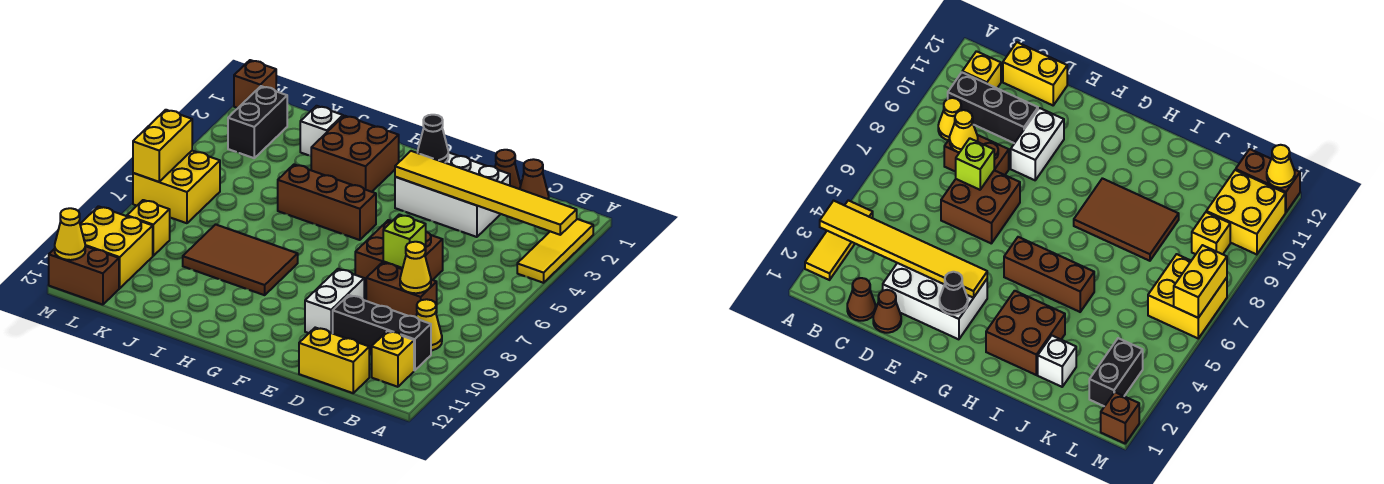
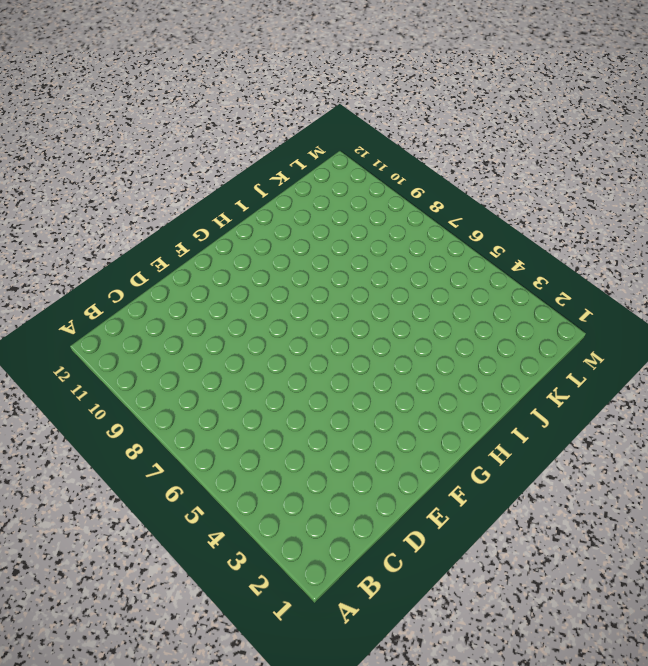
none -> yellow 1x3 tile [517,219,593,283]
none -> yellow 1x1 cone [416,299,442,350]
none -> black 1x3 brick [333,295,431,371]

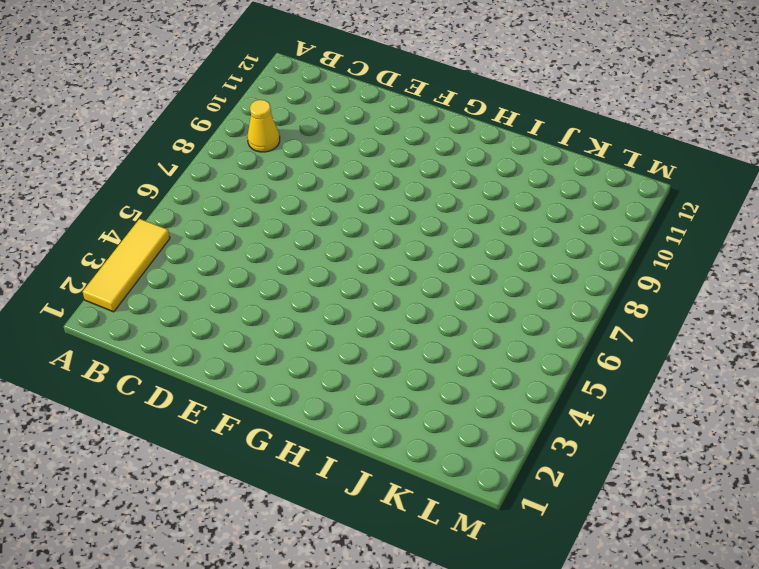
none -> black 1x3 brick [333,295,431,371]
none -> yellow 1x1 brick [372,331,414,387]
none -> brown 1x1 cone [520,159,549,199]

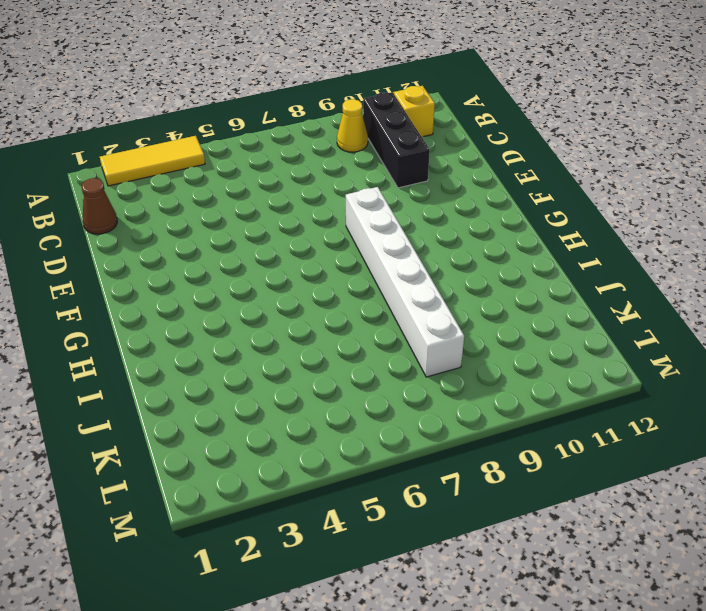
white 1x6 brick [346,187,464,377] -> brown 2x3 tile [183,224,298,295]
none -> brown 1x2 brick [366,262,437,317]
none -> yellow 1x2 brick [299,328,369,393]
none -> brown 1x1 cone [495,150,521,189]

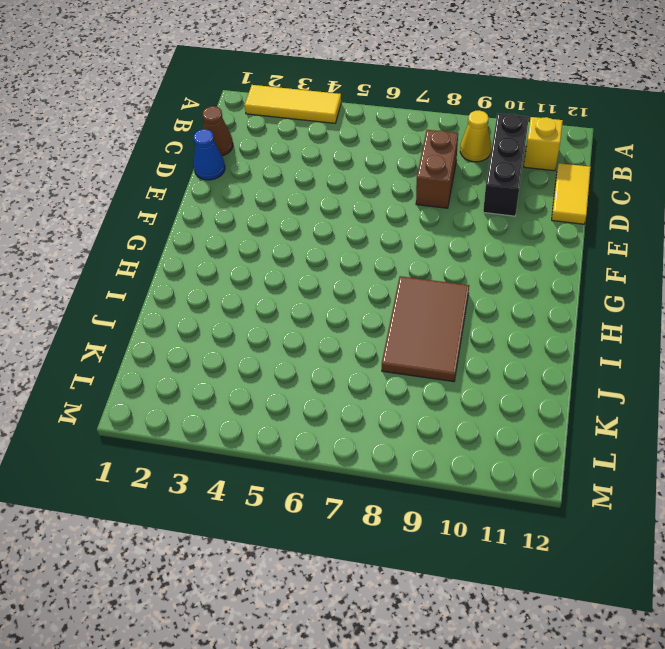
yellow 1x2 tile [552,163,591,224] -> yellow 1x2 brick [299,328,369,393]
blue 1x1 cone [194,129,225,180] -> brown 1x1 cone [495,150,521,189]
none -> white 2x3 brick [395,152,510,237]
none -> brown 2x2 brick [355,220,443,286]
none -> white 1x2 brick [305,269,364,333]

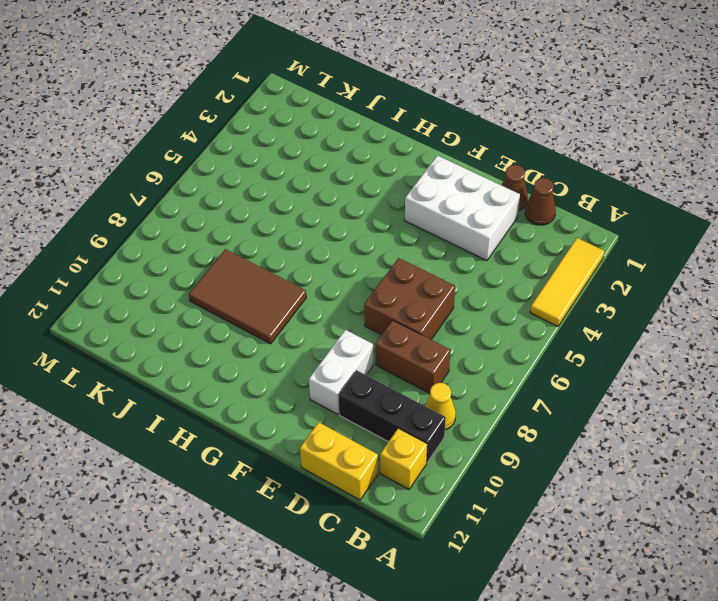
none -> brown 1x3 brick [278,165,376,240]
none -> brown 2x2 brick [311,116,399,192]
none -> white 1x1 brick [300,106,343,156]

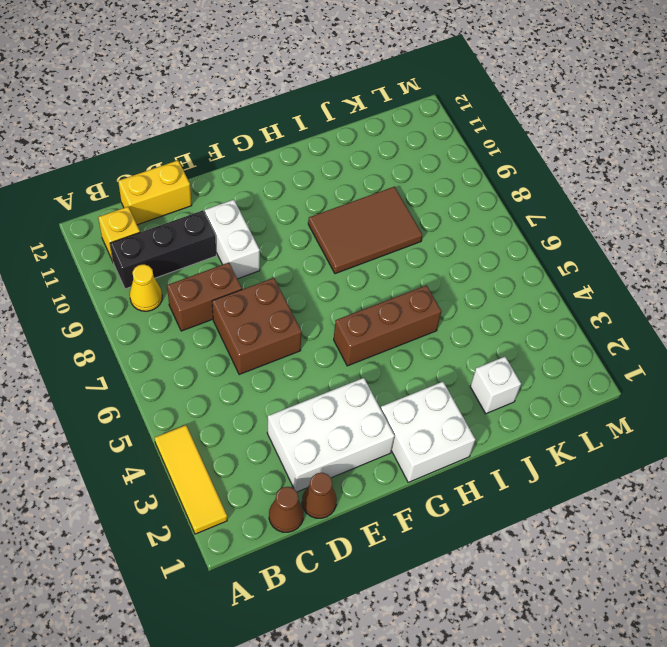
white 2x2 brick [381,382,475,482] -> brown 2x2 brick [311,116,399,192]
none -> black 1x2 brick [228,86,287,158]
none -> yellow 2x2 brick [133,151,220,223]
none -> yellow 1x1 brick [127,200,170,256]

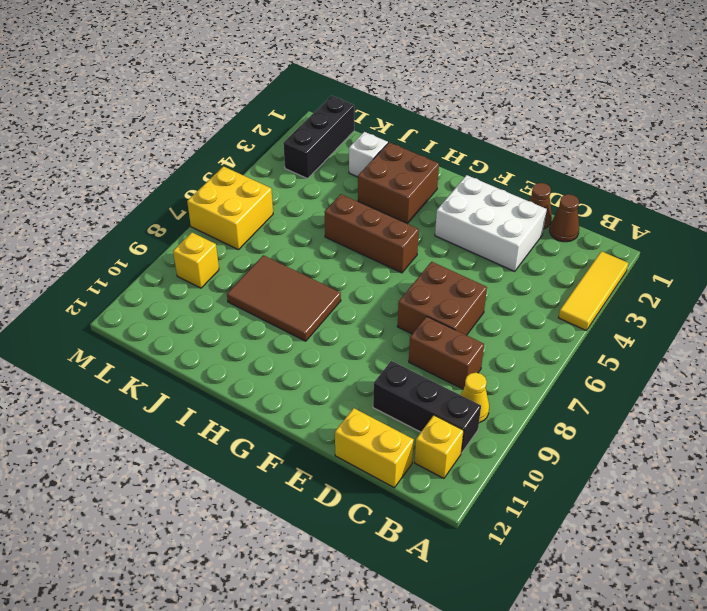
black 1x3 brick [283,96,354,179] -> black 1x2 brick [228,86,287,158]
none -> white 1x2 brick [305,269,364,333]
none -> yellow 2x2 brick [80,206,153,288]
none -> brown 1x2 brick [49,246,119,305]

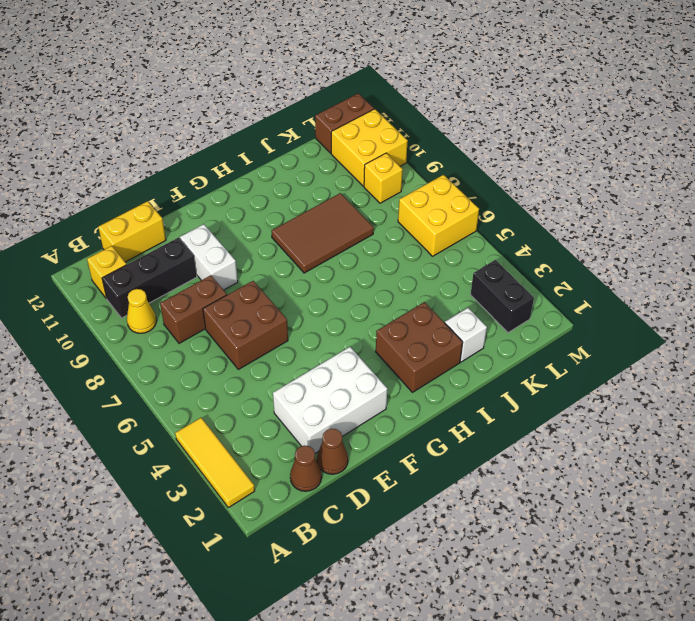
none -> brown 1x3 brick [278,165,376,240]
none -> brown 1x1 brick [234,60,276,108]
none -> yellow 1x6 tile [395,151,577,235]

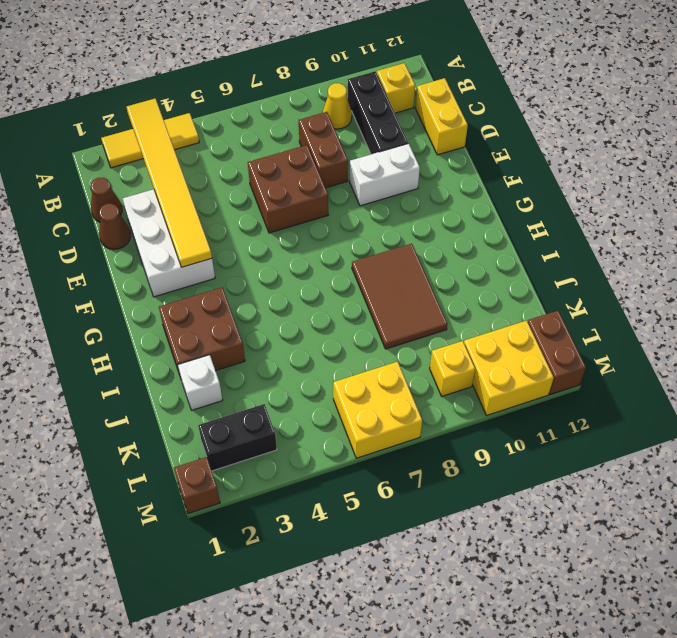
none -> brown 1x3 brick [278,165,376,240]
none -> yellow 1x1 cone [400,242,431,293]
none -> lime 1x1 brick [383,214,426,268]

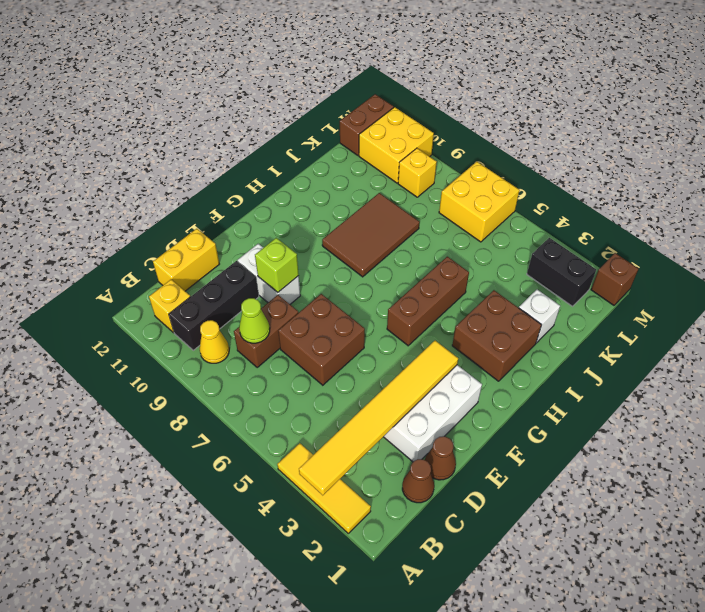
lime 1x1 cone [239,298,270,343] -> yellow 1x1 cone [400,242,431,293]
lime 1x1 brick [255,238,299,292] -> lime 1x1 brick moved to [383,214,426,268]
none -> black 1x1 cone [418,115,448,163]
none -> yellow 1x2 brick [133,110,192,182]
none -> yellow 1x1 cone [55,208,85,260]

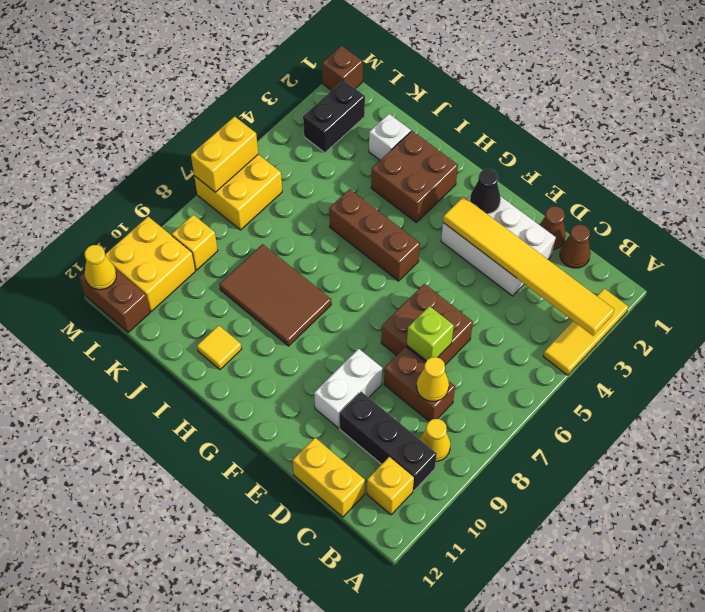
yellow 1x1 tile [197,325,242,370] -> none

